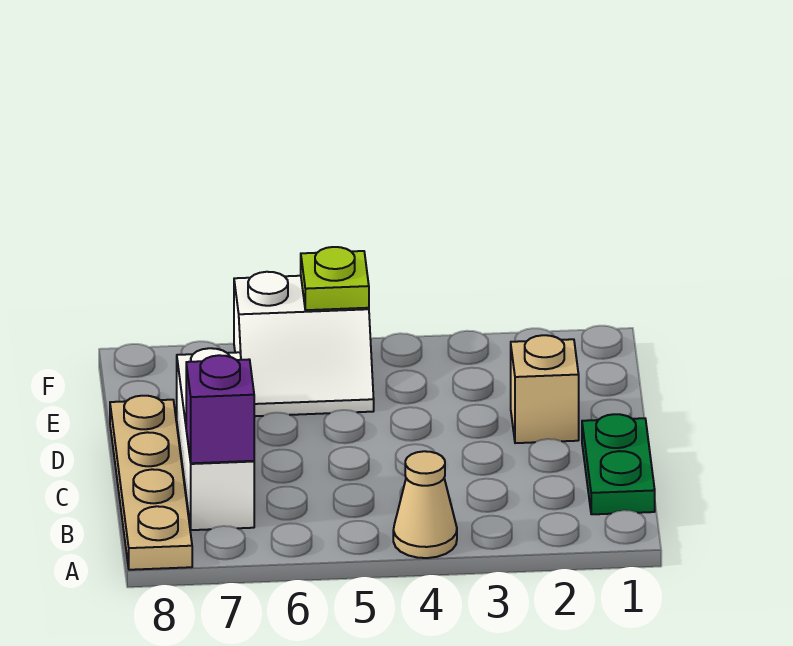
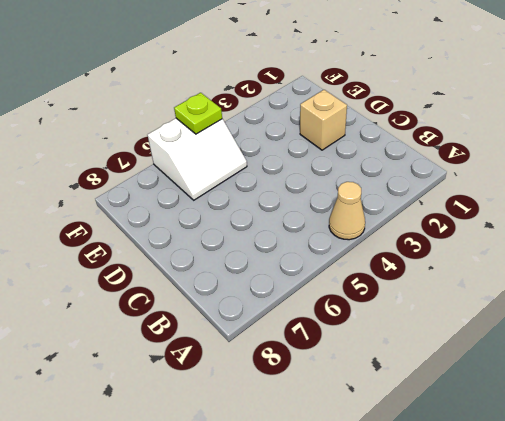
none -> tan 1x4 plate [110,396,192,570]
none -> green 1x2 plate [582,414,655,514]

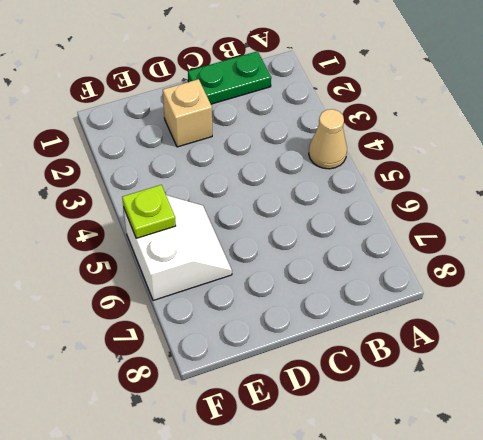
none -> tan 1x4 plate [110,396,192,570]
none -> white 1x3 brick [177,348,254,530]

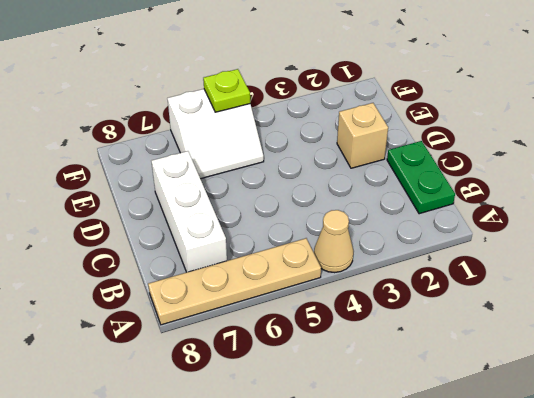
tan 1x4 plate [148,238,321,325] -> tan 1x4 plate turned to [110,396,192,570]
none -> purple 1x1 brick [186,355,254,463]

